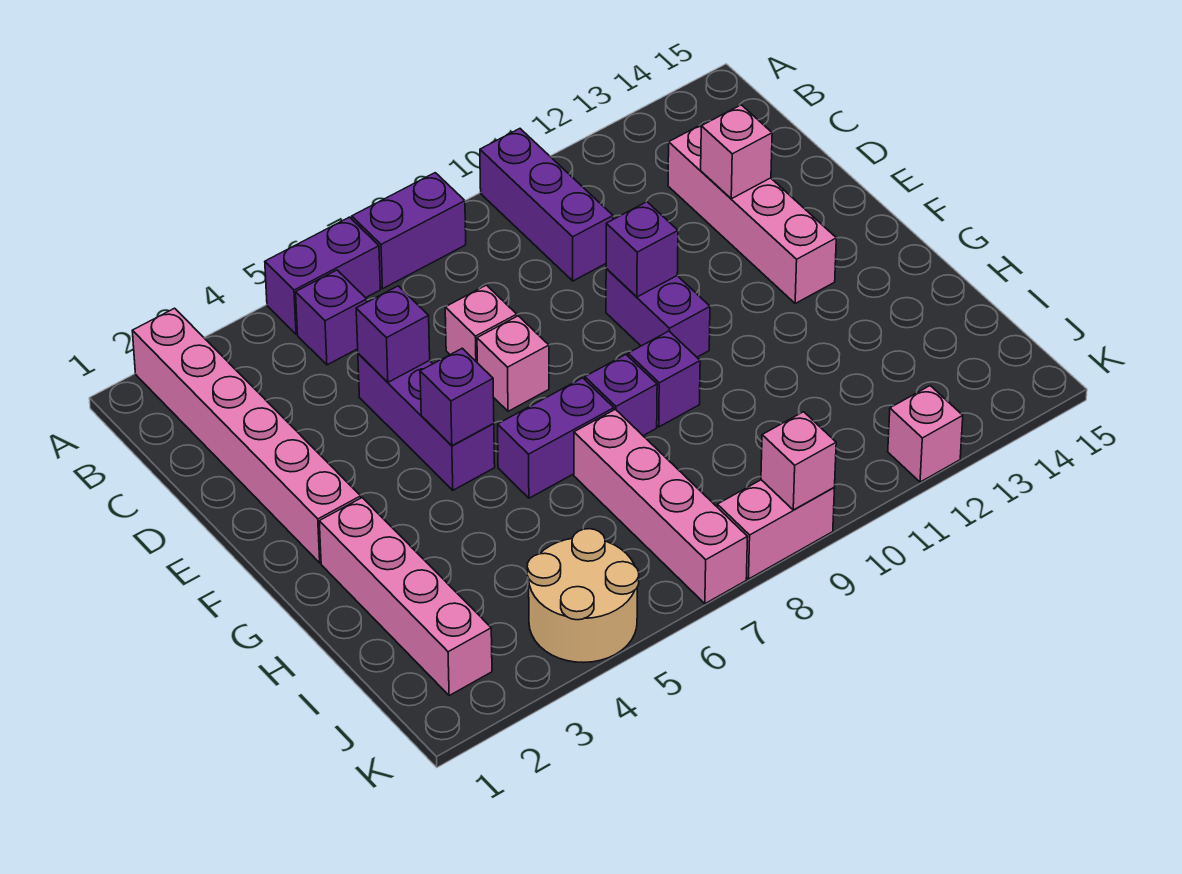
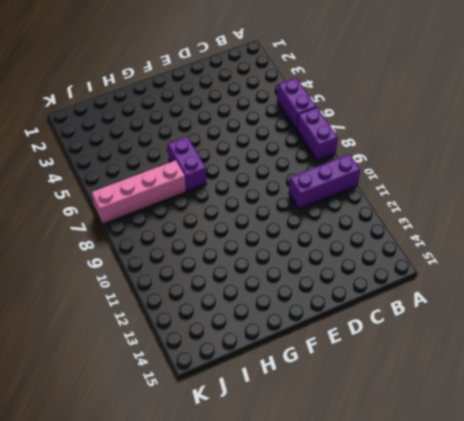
none -> pink 1x6 brick [132,308,361,563]
none -> purple 1x1 brick [296,270,367,365]
none -> pink 1x4 brick [668,121,836,303]

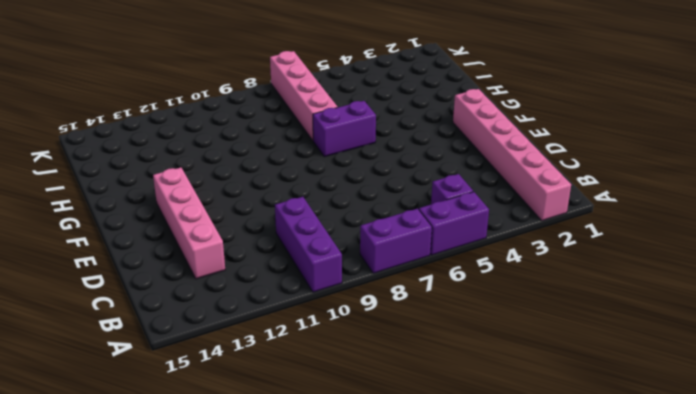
none -> purple 1x3 brick [358,354,495,490]
none -> pink 1x1 brick [445,285,517,362]
none -> pink 1x1 brick [477,316,549,411]

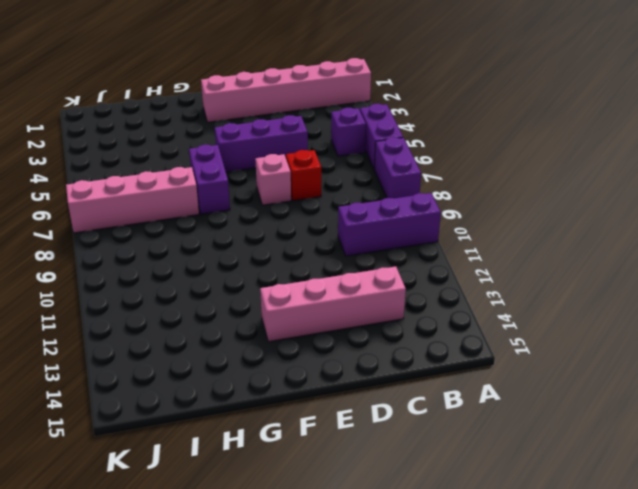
red 1x1 brick [286,150,321,201] -> pink 1x1 brick [445,285,517,362]
none -> purple 1x2 brick [606,268,710,357]
none -> pink 1x4 brick [319,498,492,696]
none -> purple 1x1 brick [585,355,657,436]

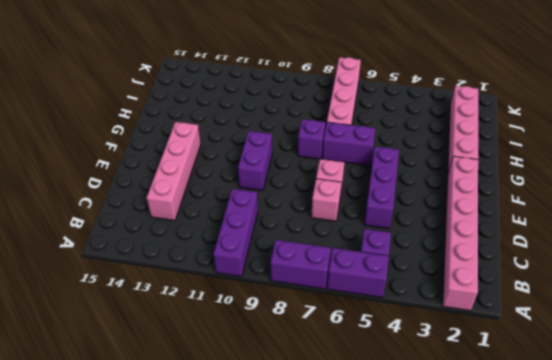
none -> purple 1x1 brick [628,331,700,427]
none -> tan 2x2 round brick [527,529,639,662]
none -> pink 1x2 brick [717,480,834,579]

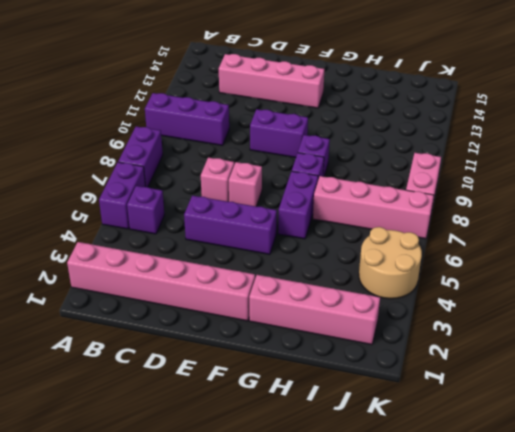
none -> pink 1x1 brick [888,386,963,482]
none -> purple 1x1 brick [356,286,430,382]
none -> pink 1x1 brick [701,105,772,199]

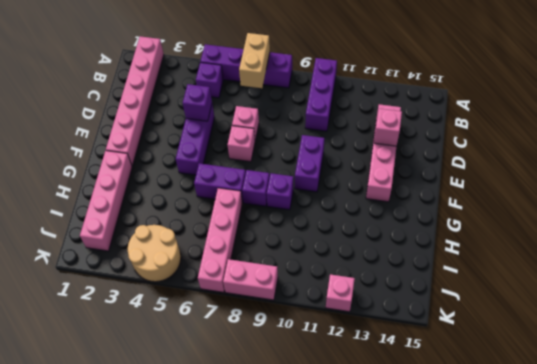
tan 1x2 brick [239,33,270,88] -> none
none -> purple 1x1 brick [606,202,678,297]
none -> purple 1x1 brick [420,348,494,446]
none -> pink 1x1 brick [761,412,836,510]

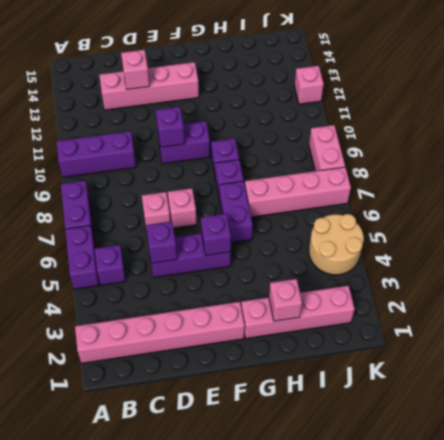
pink 1x1 brick [269,279,302,321] -> pink 1x1 brick moved to [761,412,836,510]

